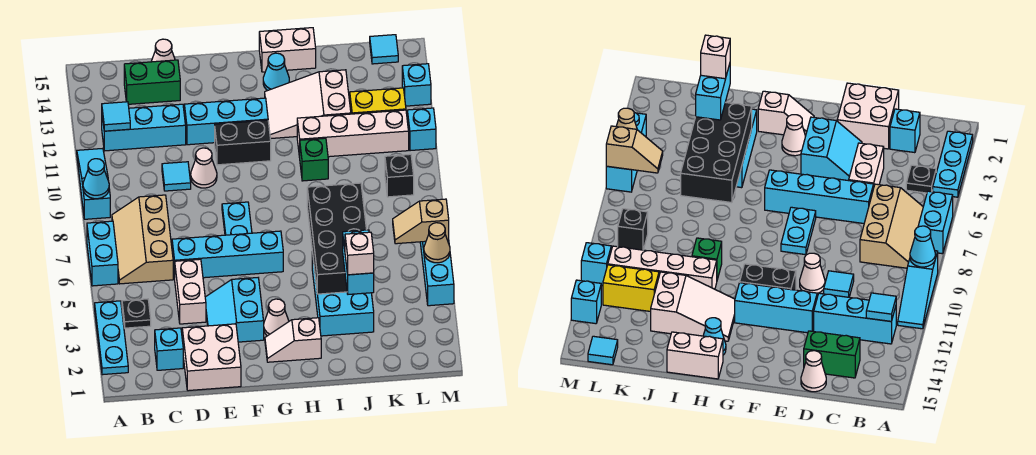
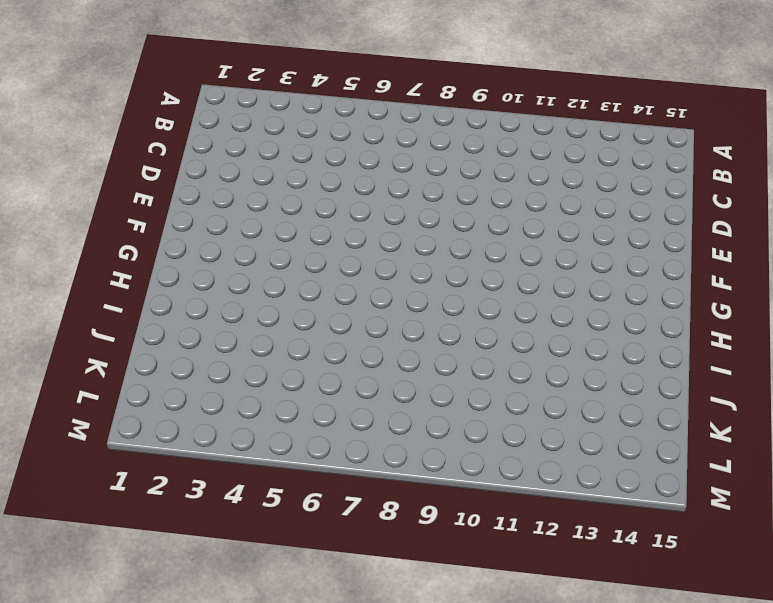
none -> cyan 1x3 plate [95,301,128,375]
none -> cyan 1x2 brick [87,221,118,286]
none -> cyan 1x3 slope [77,148,110,219]
none -> black 1x1 plate [122,299,151,328]

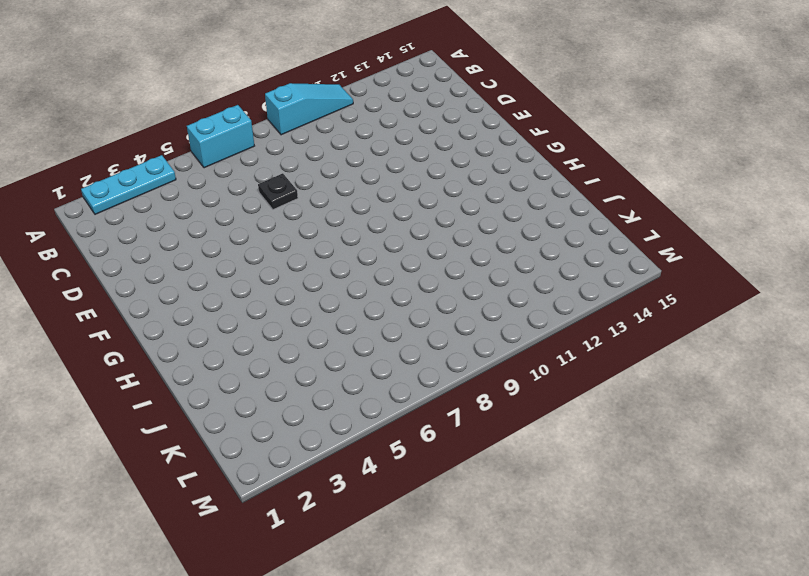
black 1x1 plate [258,173,298,210] -> black 1x1 plate moved to [122,299,151,328]
none -> tan 2x3 slope [112,195,173,284]
none -> cyan 1x3 brick [102,104,186,151]
none -> cyan 1x1 brick [155,328,183,370]
none -> green 1x2 brick [124,60,180,104]

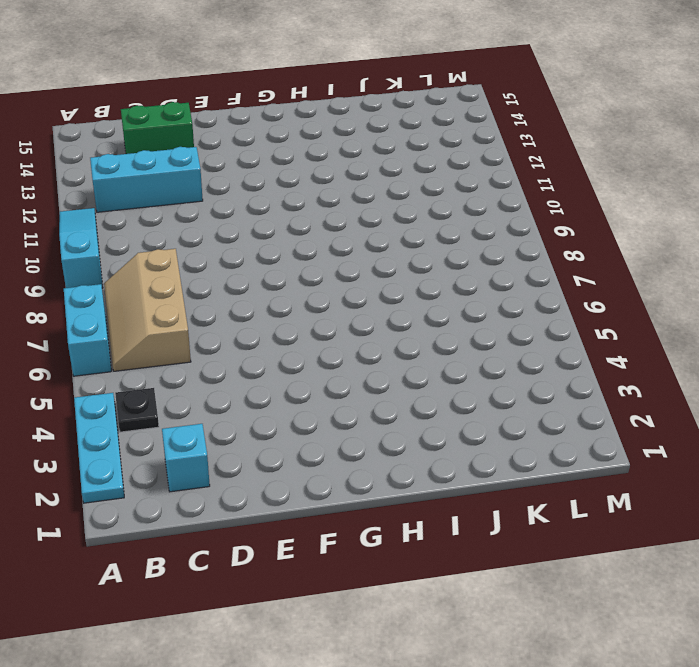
none -> white 2x2 brick [182,324,241,391]
none -> white 1x2 brick [175,259,206,324]
none -> cyan 1x4 brick [172,231,283,279]
none -> cyan 1x1 tile [162,162,191,191]

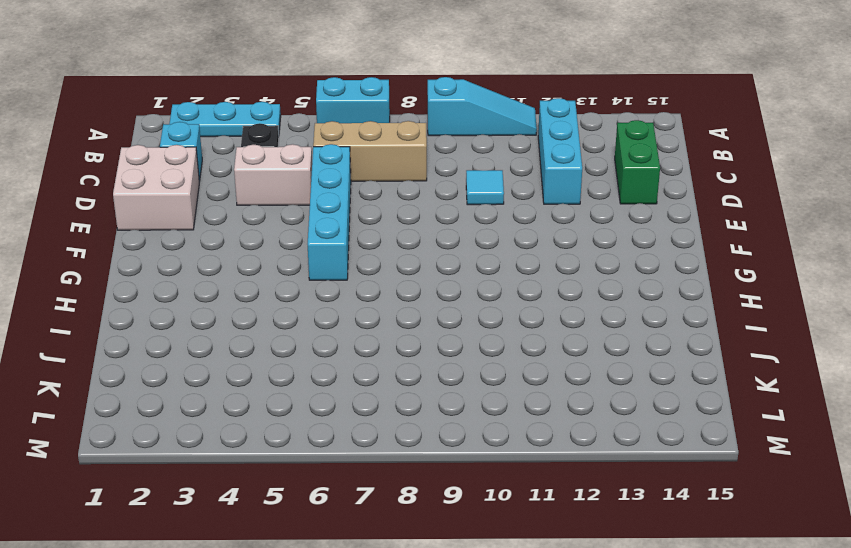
none -> white 1x1 cone [151,39,175,62]
none -> cyan 2x2 slope [205,278,264,342]
none -> white 1x1 cone [191,148,217,188]
none -> cyan 1x3 brick [184,98,268,145]

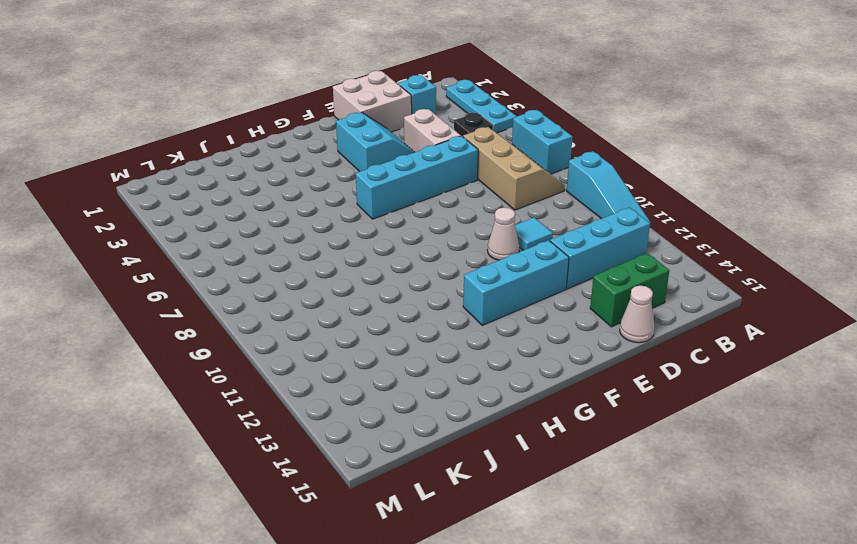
none -> cyan 1x2 plate [222,202,252,235]
none -> black 1x2 brick [215,120,271,165]
none -> white 1x2 slope [265,318,321,362]
none -> white 1x1 cone [264,299,289,336]

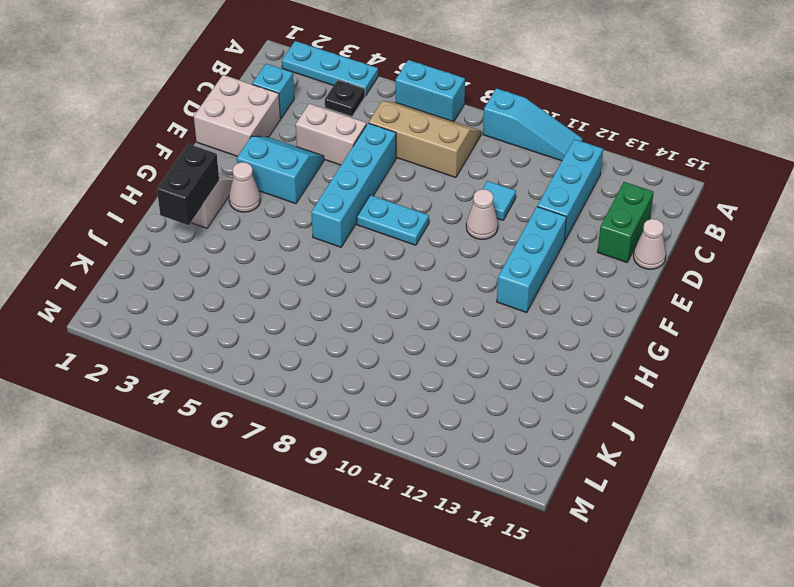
black 1x2 brick [157,144,219,225] -> black 1x2 brick moved to [215,120,271,165]
none -> white 2x3 slope [265,70,351,139]
none -> cyan 1x1 cone [263,53,289,91]
none -> white 1x2 brick [259,28,316,72]
none -> cyan 2x3 brick [312,252,374,336]

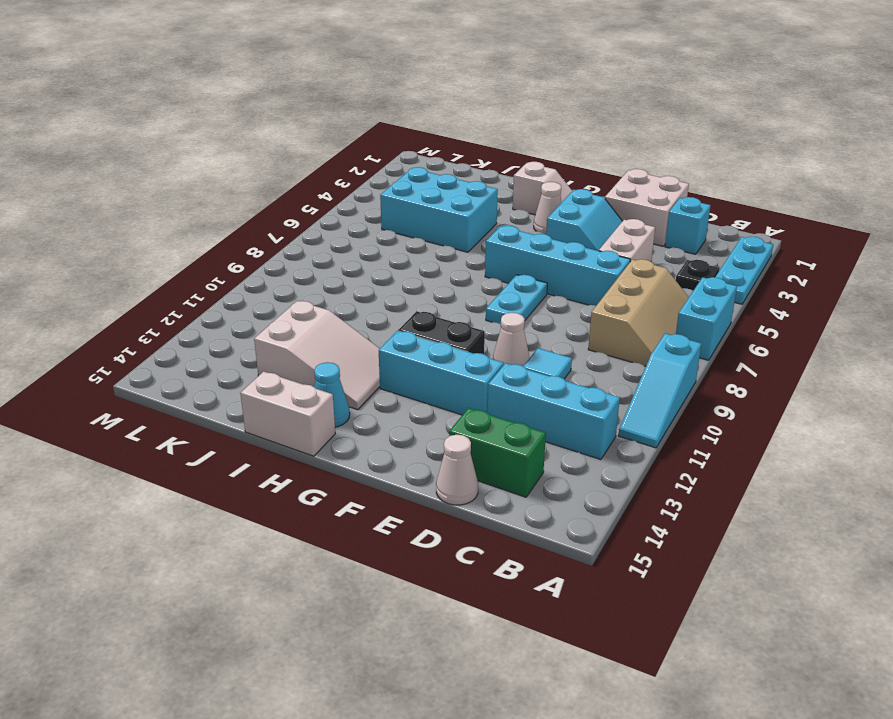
cyan 2x3 brick [380,167,498,252] -> cyan 2x3 brick turned to [312,252,374,336]
none -> green 1x1 brick [300,138,328,181]
none -> white 1x4 brick [297,110,409,157]
none -> yellow 1x2 brick [350,88,406,114]
none -> black 1x1 brick [385,154,414,197]

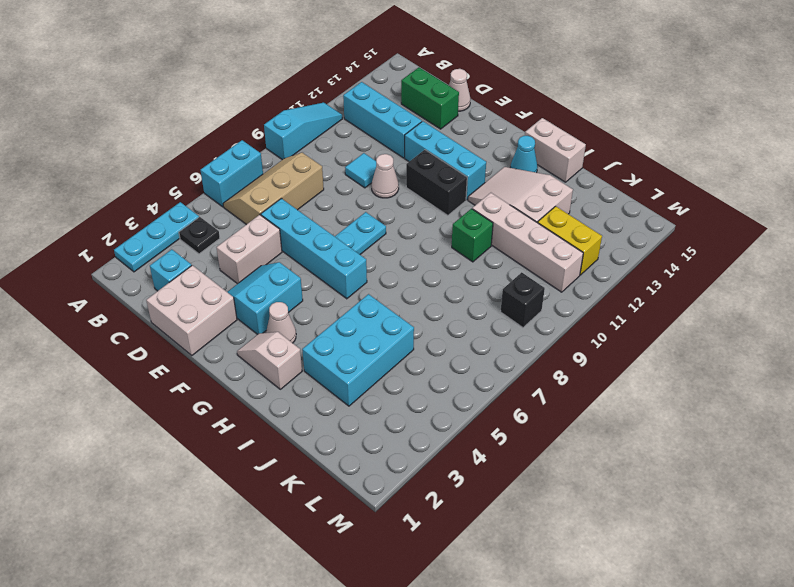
none -> cyan 1x1 tile [370,35,398,64]
none -> cyan 1x3 brick [420,240,454,306]
none -> cyan 1x1 brick [407,108,436,151]
none -> cyan 1x1 brick [402,64,431,106]

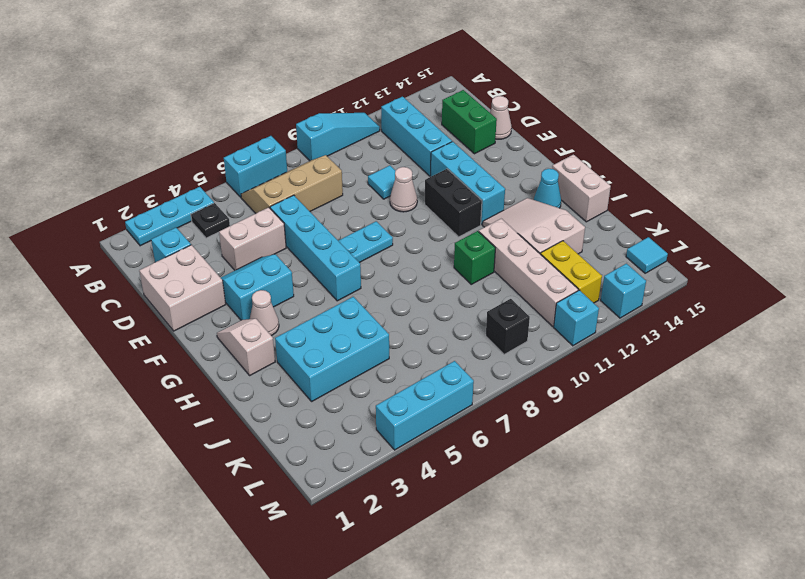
none -> cyan 1x1 cone [83,159,109,199]
none -> cyan 1x1 tile [102,102,130,131]
none -> black 2x4 brick [307,183,366,294]
none -> tan 1x2 slope [393,199,449,244]

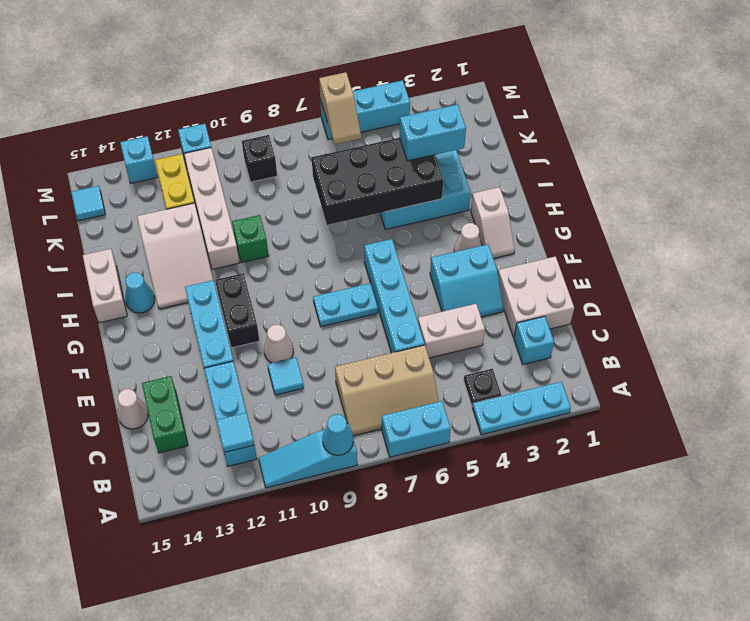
none -> tan 1x1 cone [424,223,450,263]
none -> white 1x1 brick [345,232,374,275]

